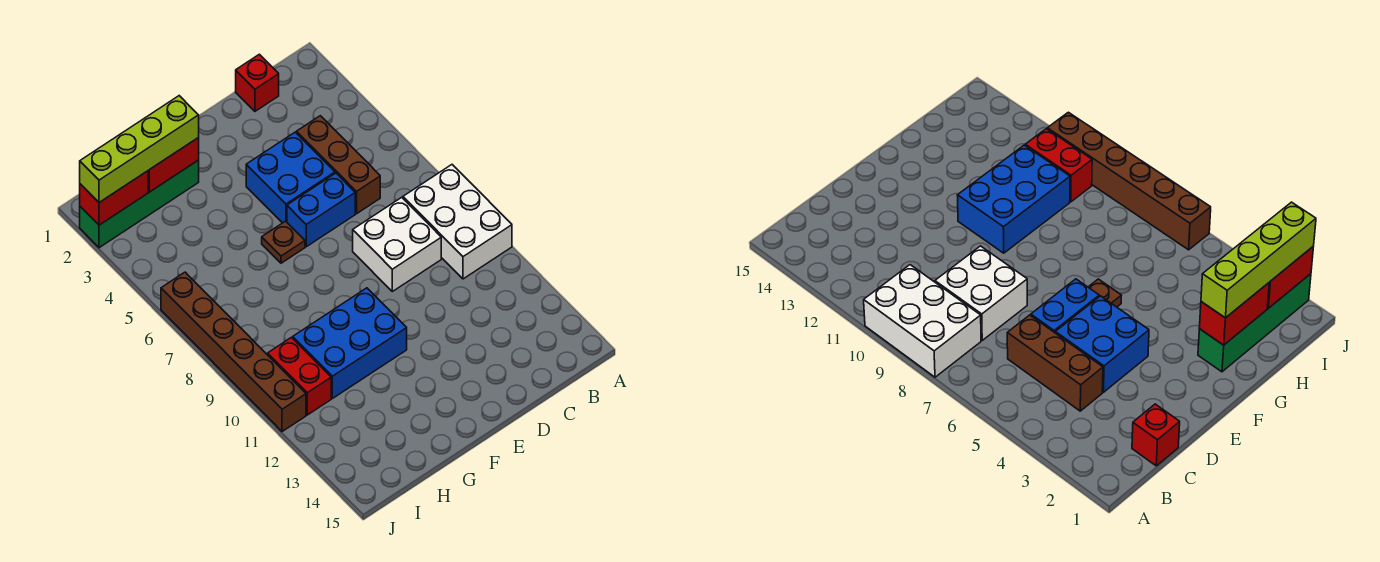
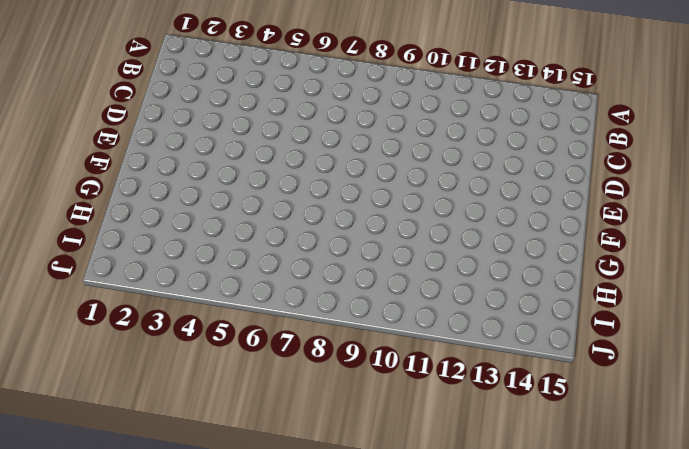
none -> white 2x3 brick [403,165,512,279]
none -> red 1x1 brick [236,54,279,111]
none -> brown 1x3 brick [297,116,380,214]

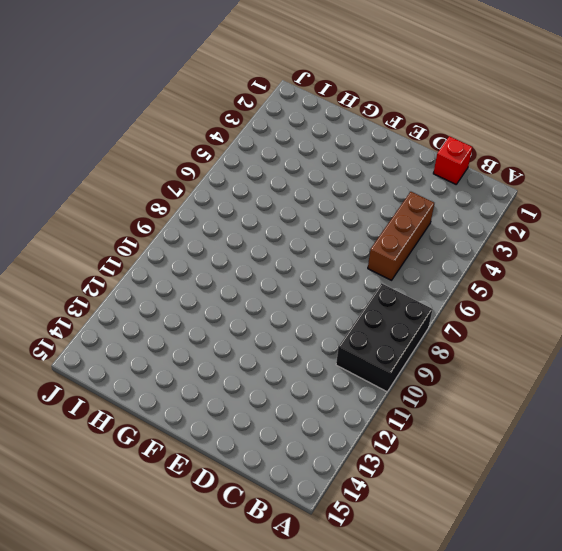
black 2x3 brick [336,283,433,392] -> white 2x3 brick [403,165,512,279]
none -> white 2x2 brick [353,197,441,291]
none -> blue 2x2 brick [246,132,335,223]
none -> blue 1x2 brick [287,173,355,247]

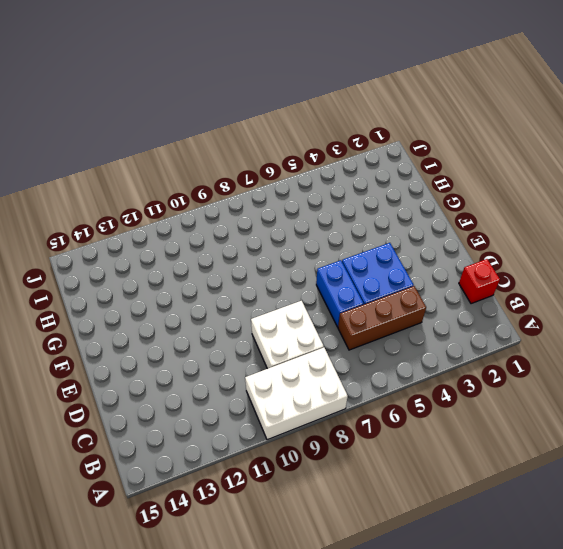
none -> brown 1x1 plate [262,221,305,263]
none -> blue 2x3 brick [293,288,407,398]
none -> green 1x4 brick [80,160,199,248]

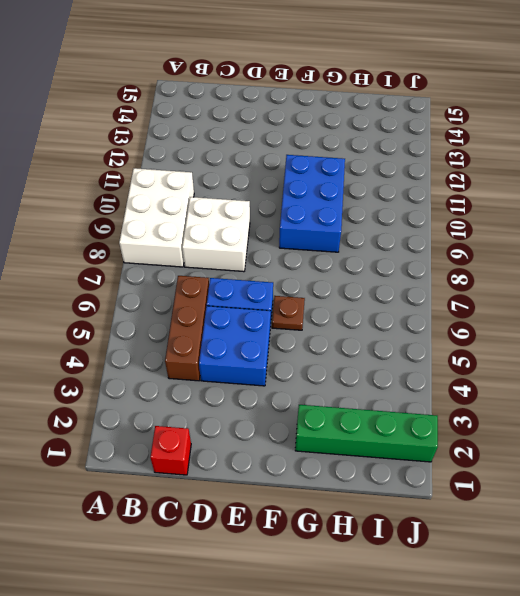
blue 2x3 brick [279,155,345,252] -> blue 2x3 brick turned to [293,288,407,398]
none -> red 1x2 brick [268,338,331,415]
none -> brown 1x6 brick [161,272,306,432]
none -> red 1x2 brick [148,138,199,192]

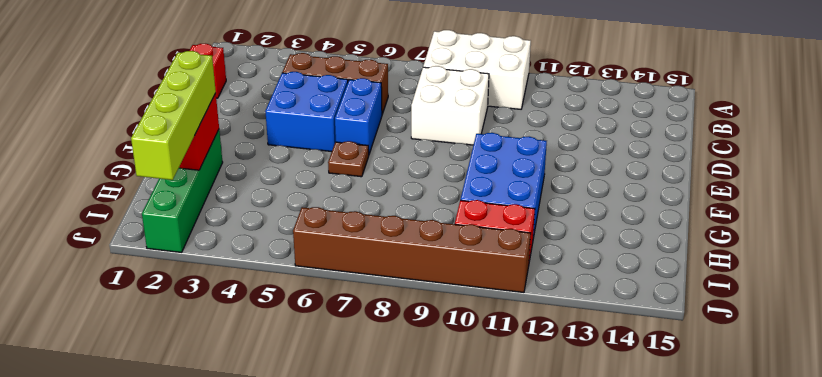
none -> red 1x2 brick [80,171,148,225]

